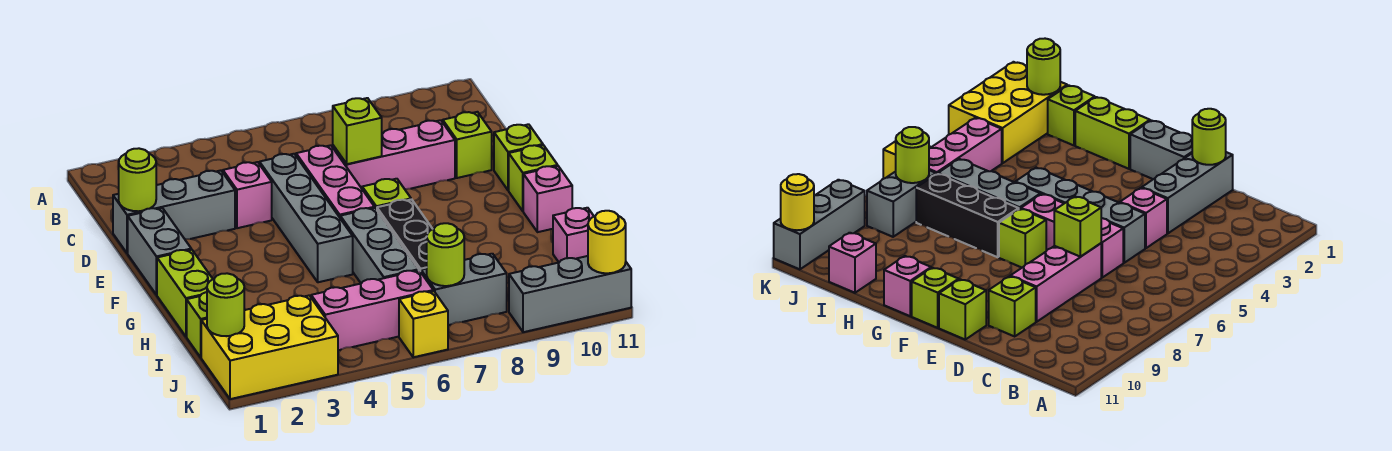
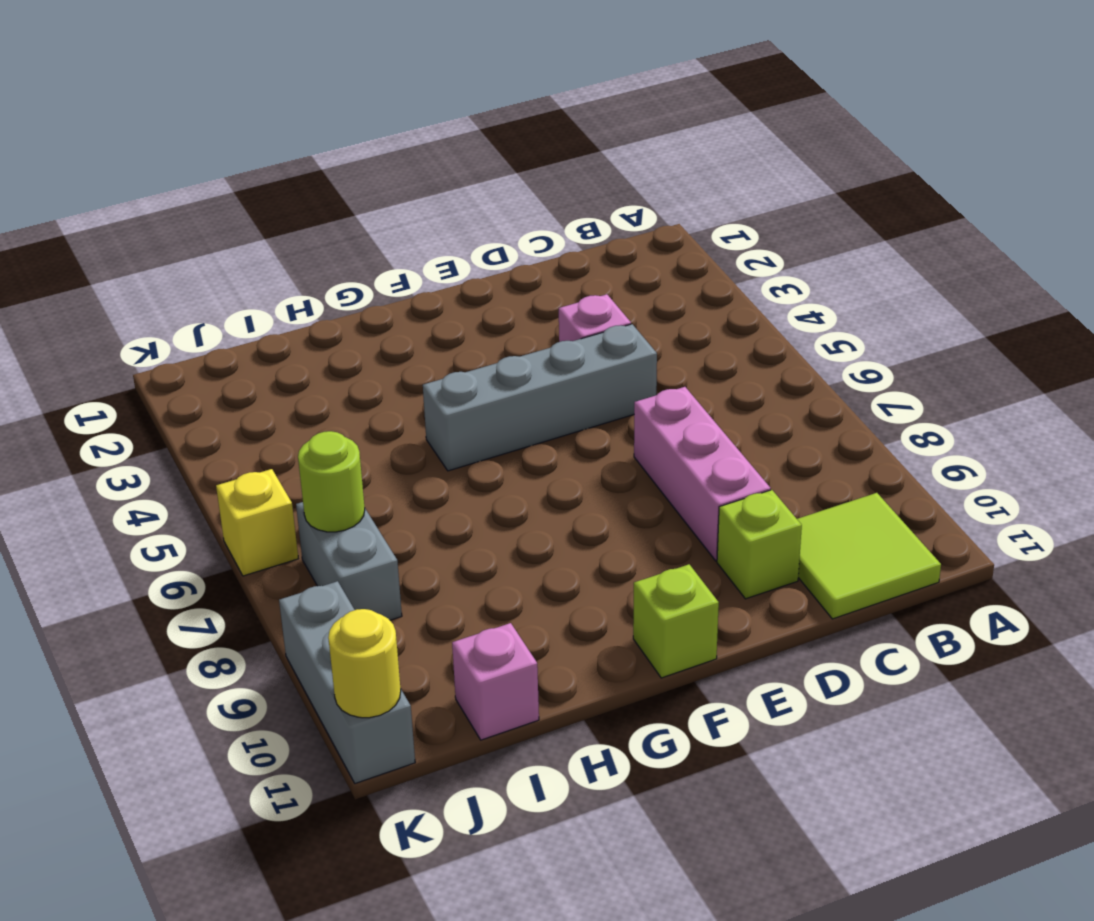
lime 2x2 tile [797,493,941,619] -> none
none -> grey 1x3 brick [113,170,235,253]
none -> pink 1x3 brick [296,145,374,217]
none -> grey 1x2 brick [128,208,191,295]

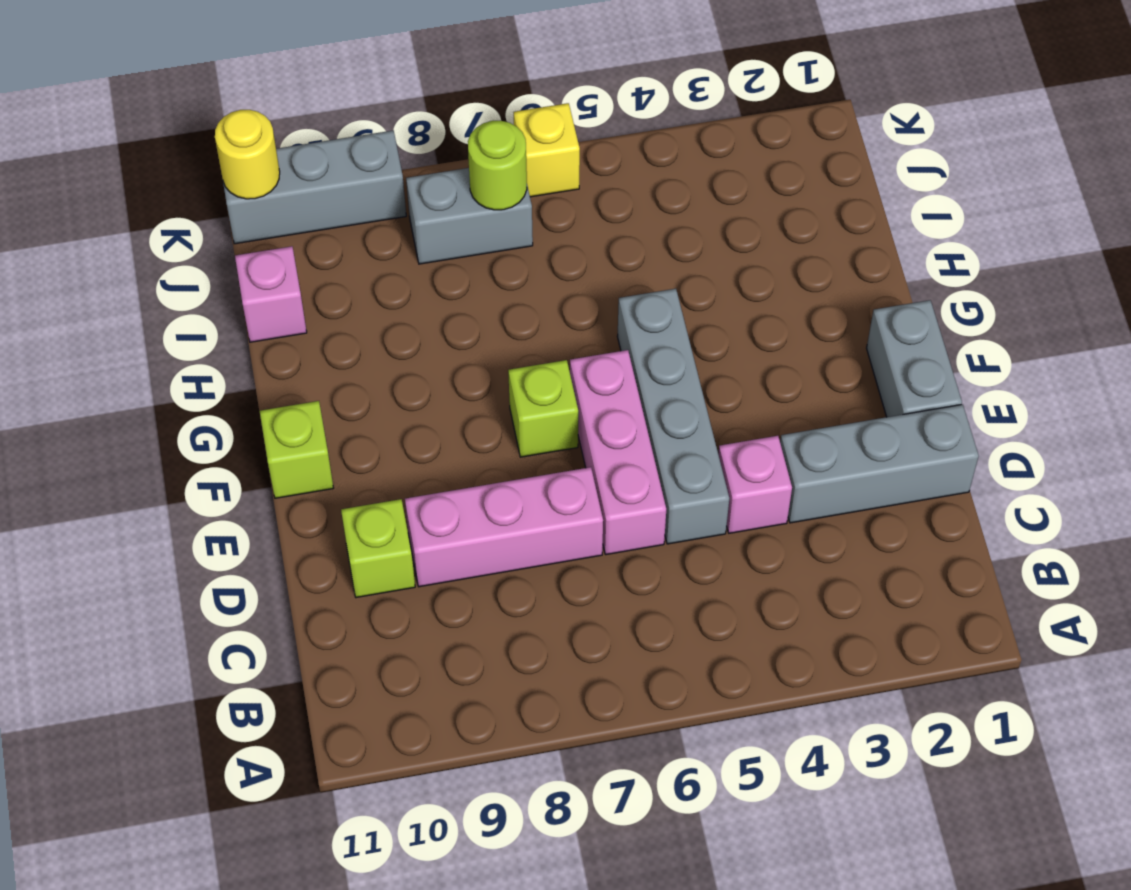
none -> lime 1x1 brick [494,124,543,191]
none -> lime 1x2 brick [157,250,213,337]
none -> grey 1x3 brick [340,208,419,283]

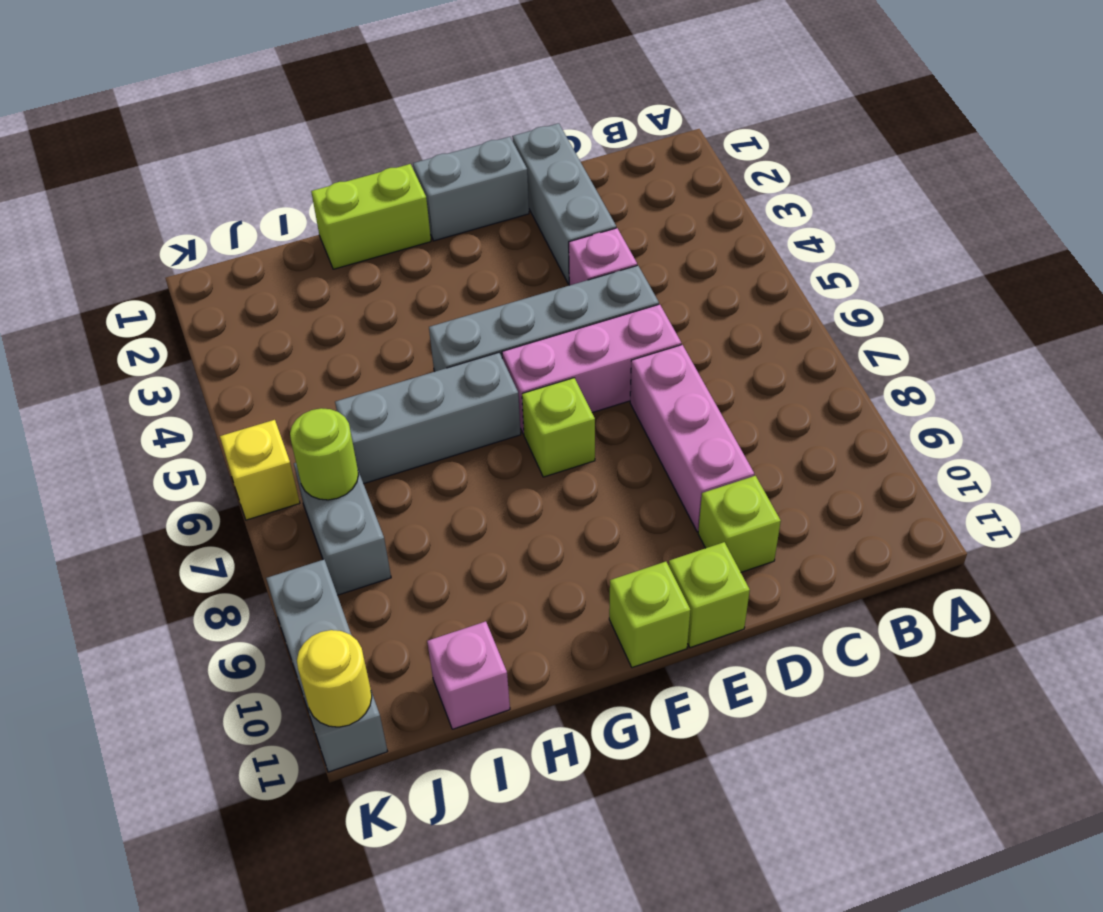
none -> black 1x3 brick [377,199,432,272]
none -> pink 1x1 brick [523,166,572,232]
none -> lime 1x1 brick [187,292,207,357]

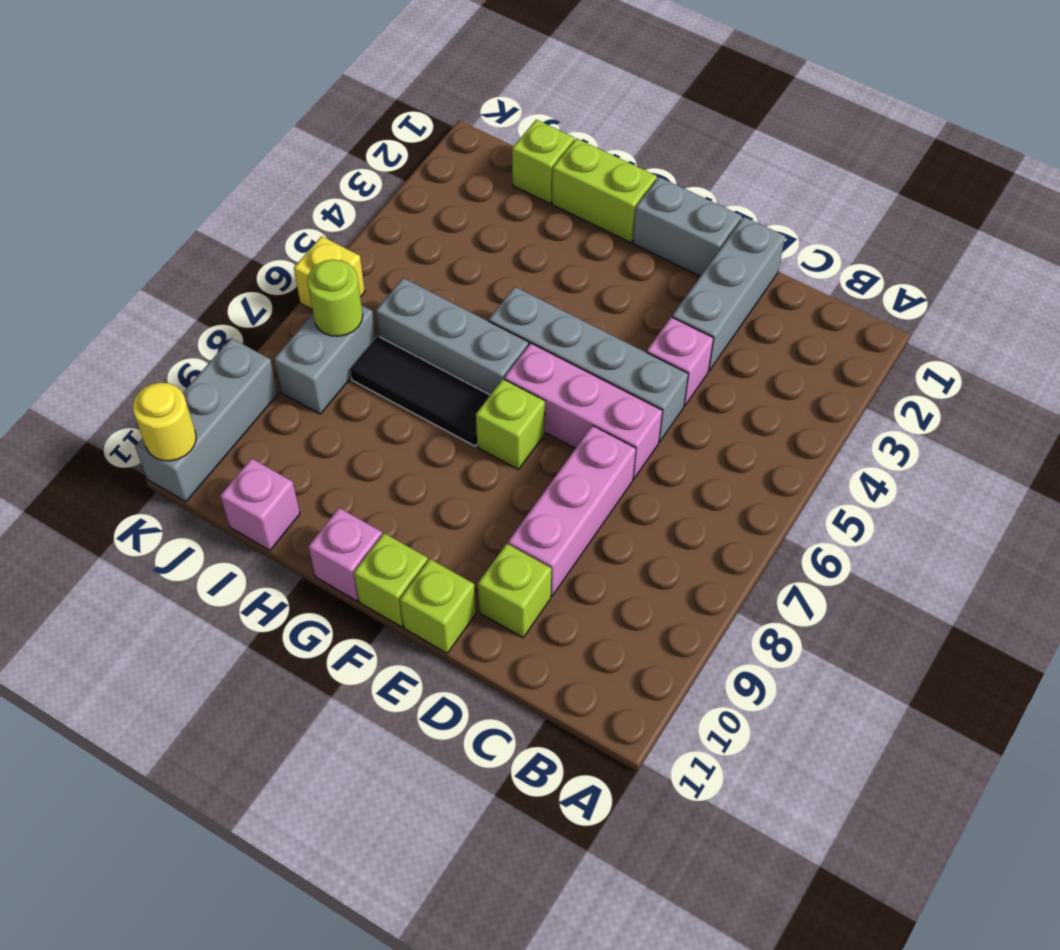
black 1x3 tile [350,336,490,446] -> black 1x3 brick [377,199,432,272]
none -> yellow 2x3 brick [201,296,338,399]
none -> pink 1x3 brick [311,270,433,350]
none -> lime 1x1 round brick [118,148,156,211]

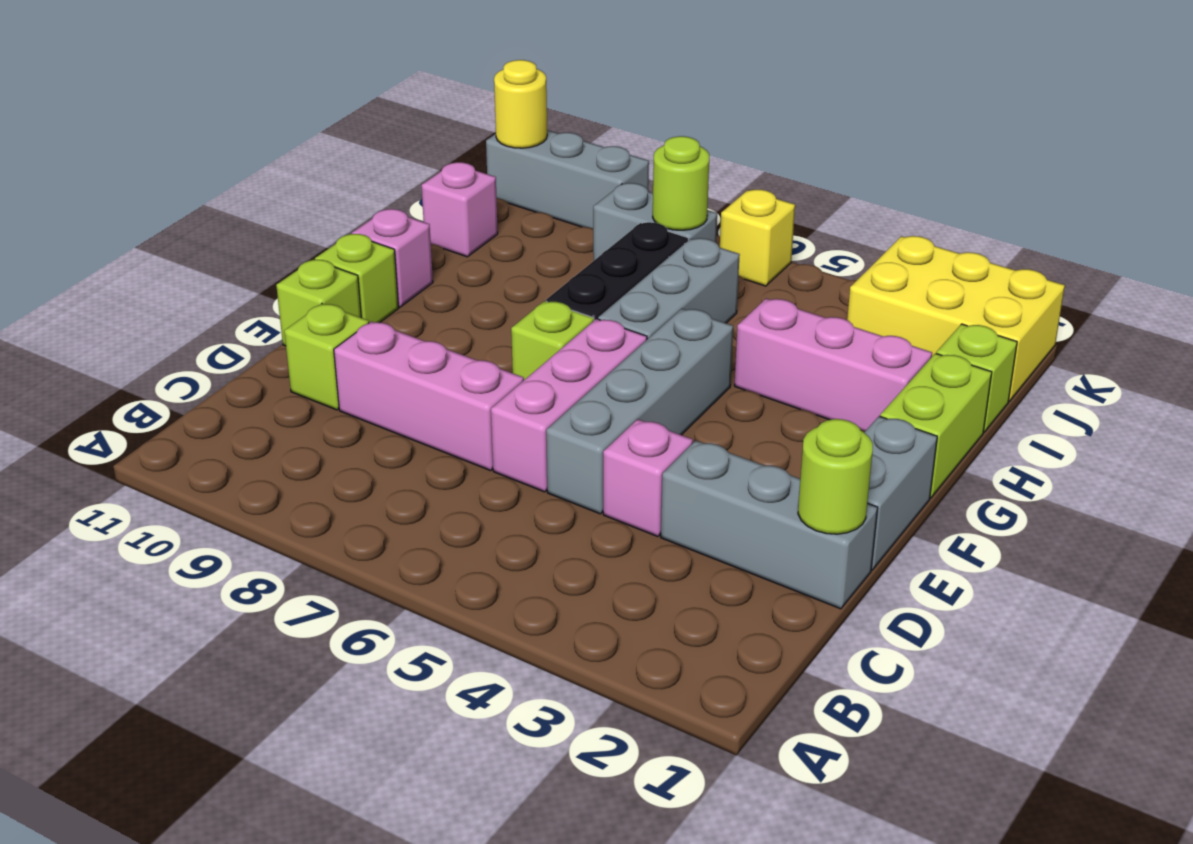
pink 1x3 brick [734,299,932,431] -> pink 1x3 brick moved to [311,270,433,350]
none -> lime 1x1 brick [333,98,382,164]
none -> lime 1x1 round brick [207,273,244,336]

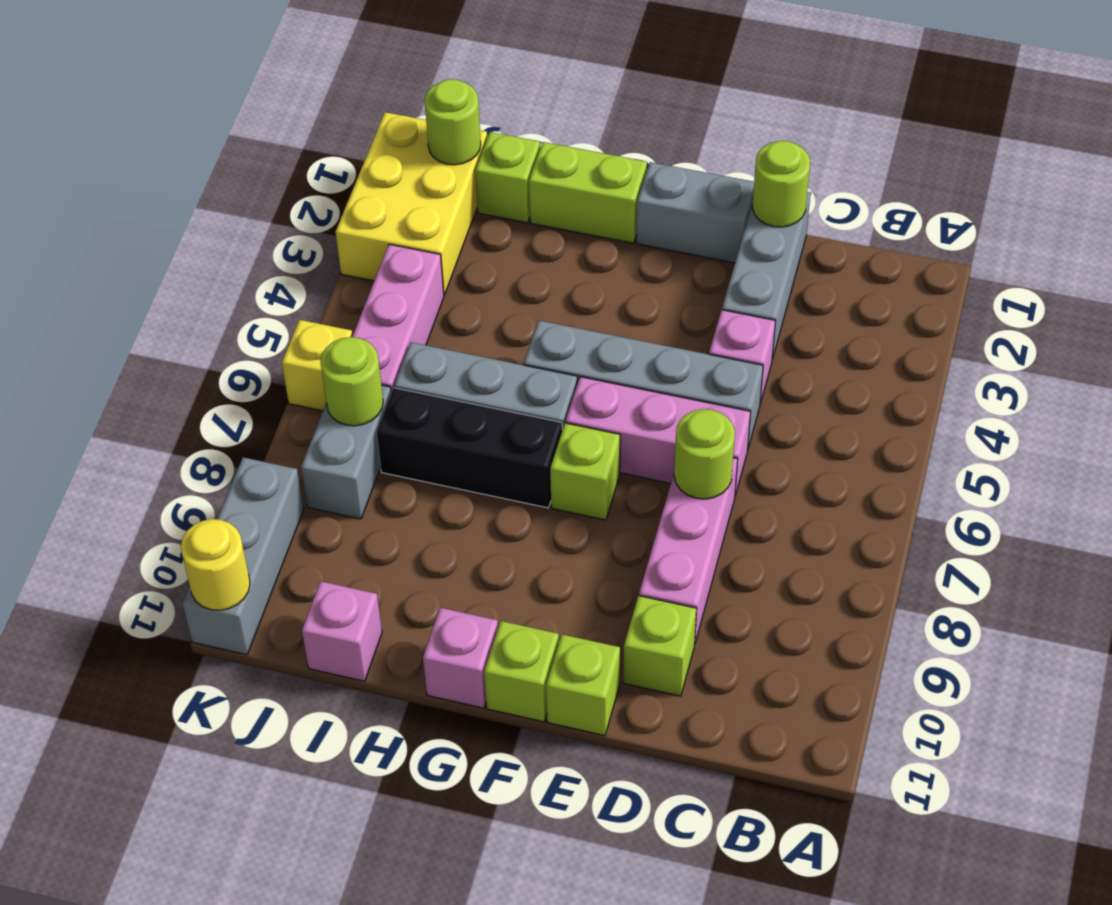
lime 1x1 round brick [674,409,735,499] -> lime 1x1 brick [333,98,382,164]

